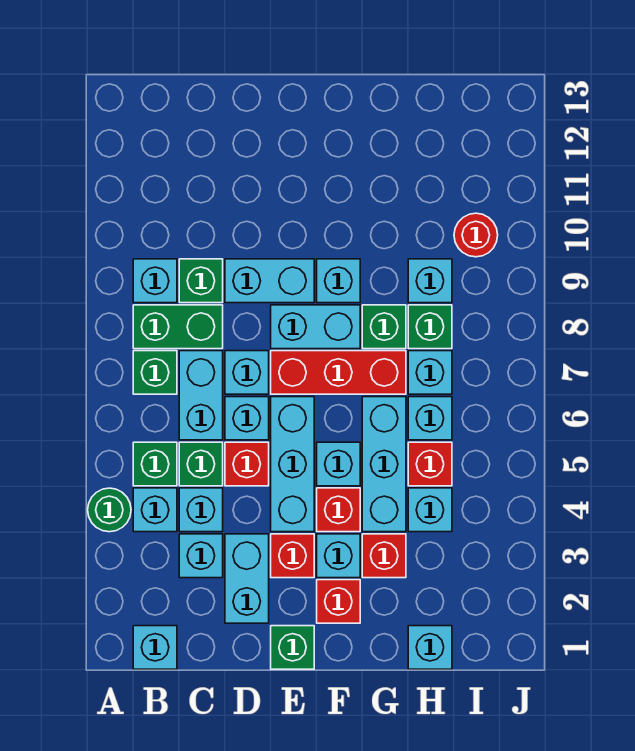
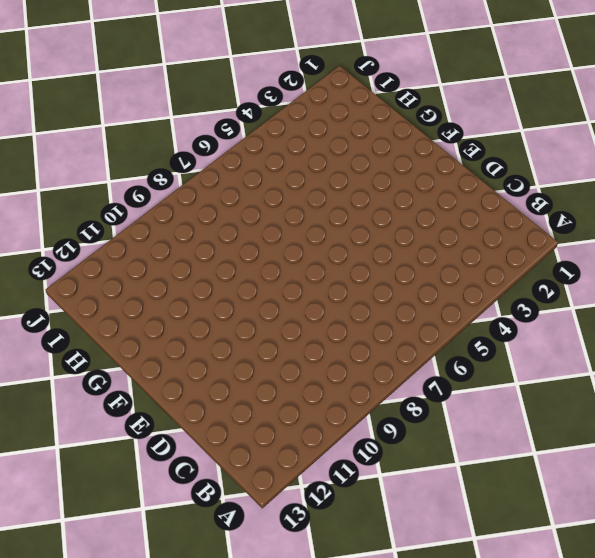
none -> green 1x1 round brick [88,488,131,532]
none -> cyan 1x1 brick [133,626,177,669]
none -> cyan 1x1 brick [133,488,177,532]
none -> green 1x1 brick [133,442,177,486]

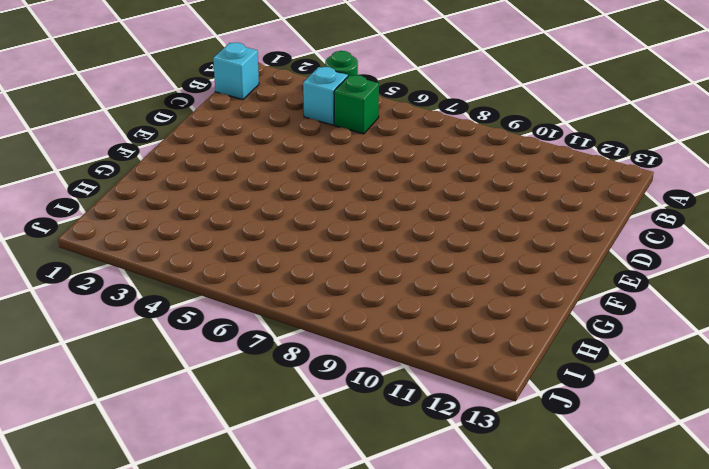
none -> green 1x1 brick [133,351,177,394]
none -> green 1x2 brick [133,305,223,349]
none -> cyan 1x1 brick [133,259,177,303]
none -> cyan 1x1 brick [179,534,223,578]

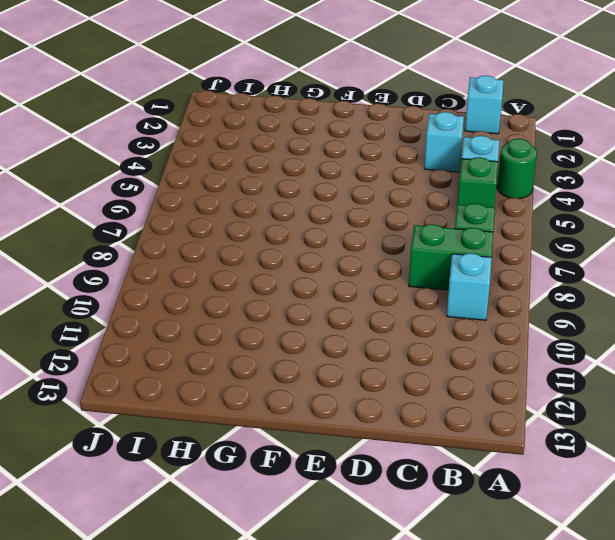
none -> cyan 1x1 brick [179,488,223,532]
none -> green 1x1 brick [179,442,223,486]
none -> cyan 1x2 brick [179,351,223,440]
none -> green 1x1 brick [179,259,223,303]

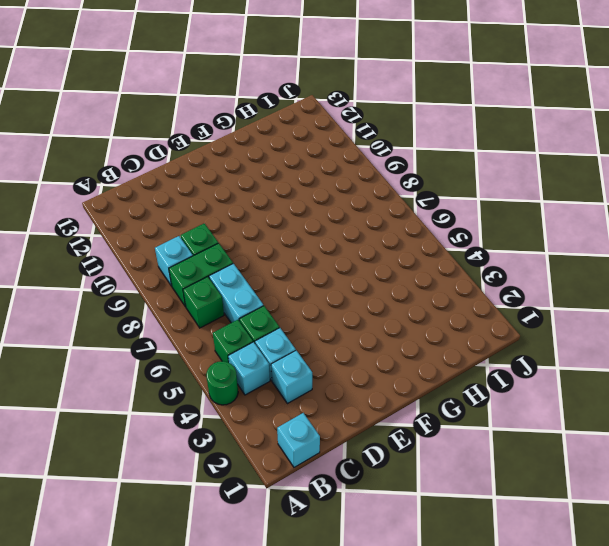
none -> cyan 1x2 brick [225,534,269,623]
none -> red 1x1 brick [225,442,269,486]
none -> cyan 1x1 brick [225,397,269,440]
none -> cyan 1x1 brick [225,351,269,394]

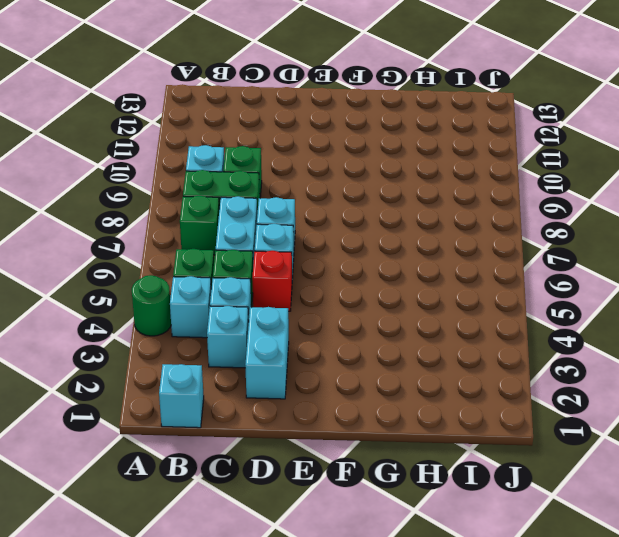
none -> cyan 1x2 brick [225,259,314,303]
none -> green 1x1 brick [271,626,314,669]
none -> red 1x1 brick [271,534,314,578]
none -> cyan 1x3 brick [271,397,314,532]

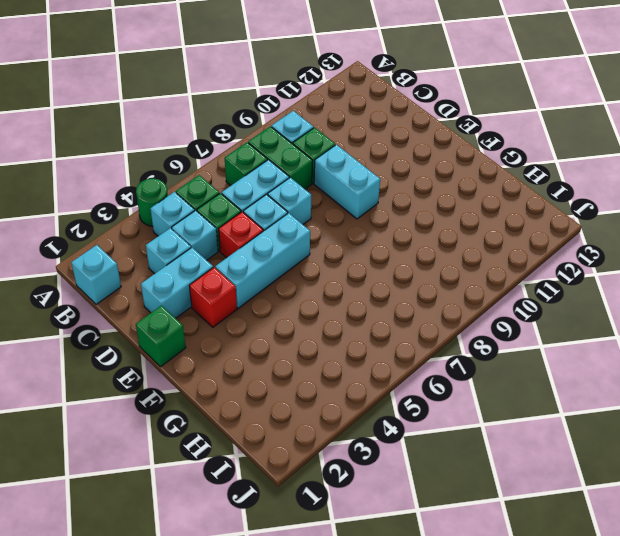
none -> red 1x3 brick [271,351,406,394]
none -> cyan 1x2 brick [271,305,360,349]
none -> red 1x1 brick [317,580,360,623]
none -> cyan 1x1 brick [317,534,360,578]

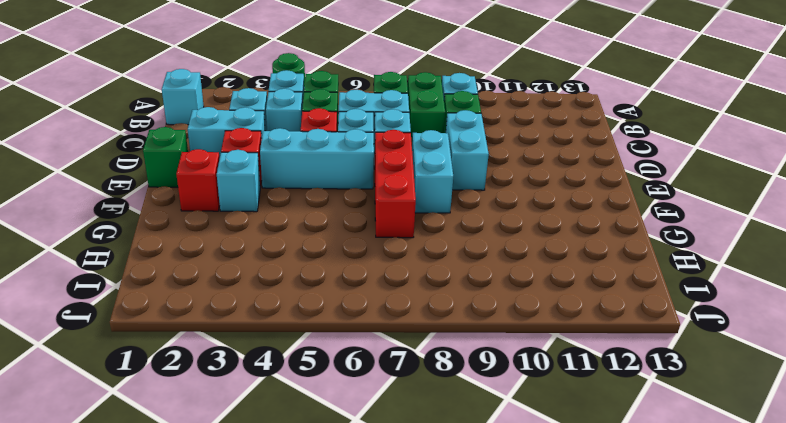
none -> red 1x1 brick [317,488,360,532]
none -> cyan 1x1 brick [317,442,360,486]
none -> cyan 1x1 brick [317,259,360,303]
none -> red 1x1 brick [362,534,406,578]

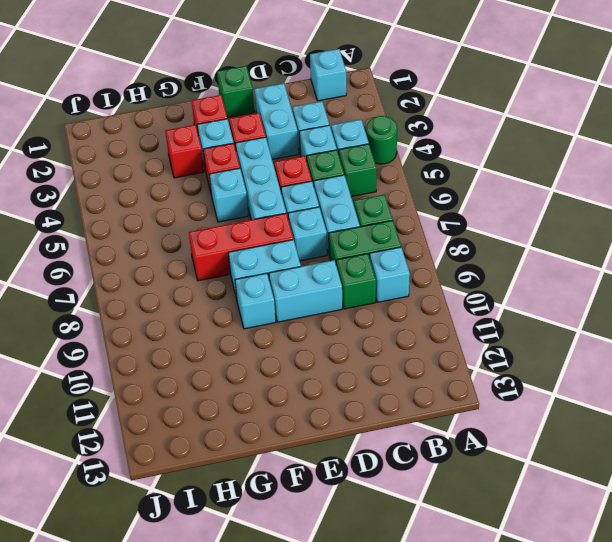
none -> cyan 1x3 brick [362,397,406,532]
none -> green 1x1 brick [362,305,406,349]
none -> cyan 1x1 brick [408,626,452,669]
none -> cyan 1x1 brick [408,488,452,532]

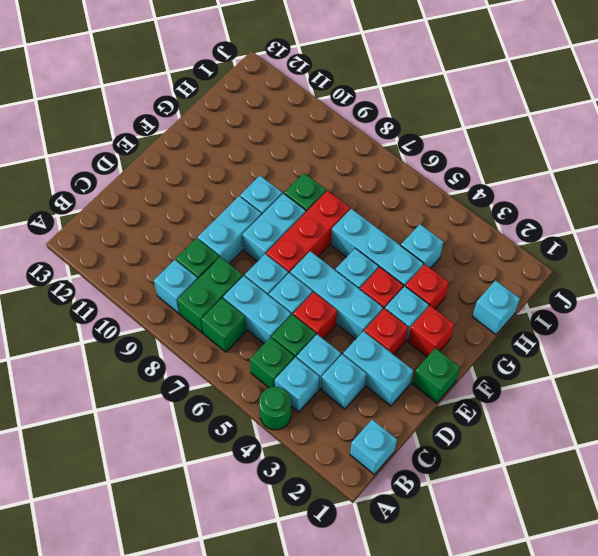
none -> red 1x1 brick [408,442,452,486]
none -> cyan 1x1 brick [408,397,452,440]
none -> cyan 1x1 brick [408,351,452,394]
none -> green 1x1 brick [408,305,452,349]

